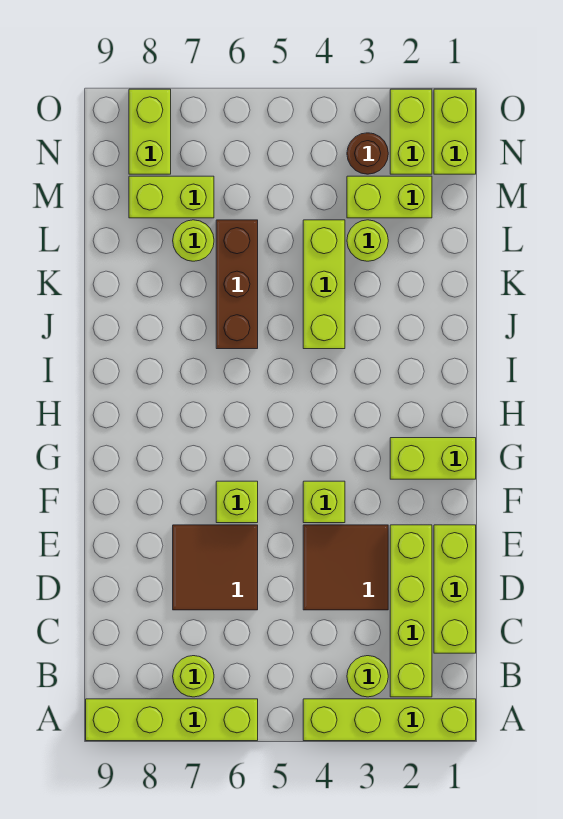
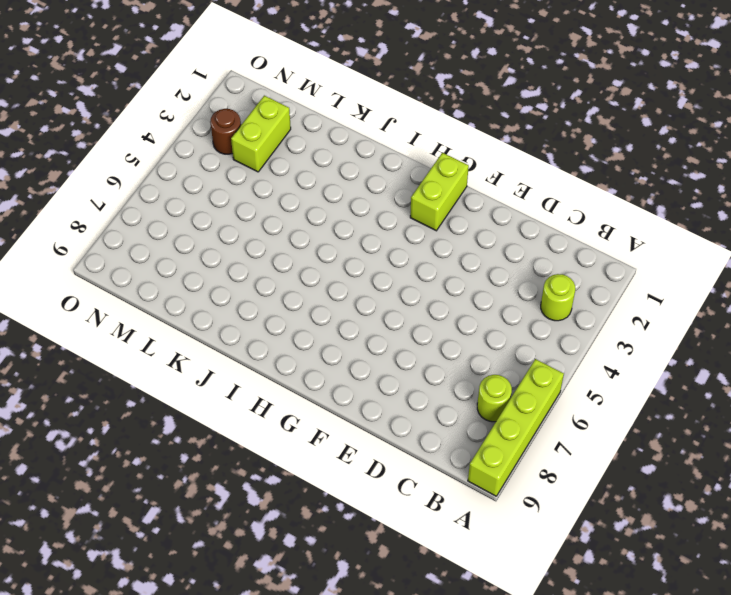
none -> lime 1x4 brick [303,699,476,741]
none -> lime 1x4 brick [390,525,432,697]
none -> lime 1x3 brick [434,525,476,653]

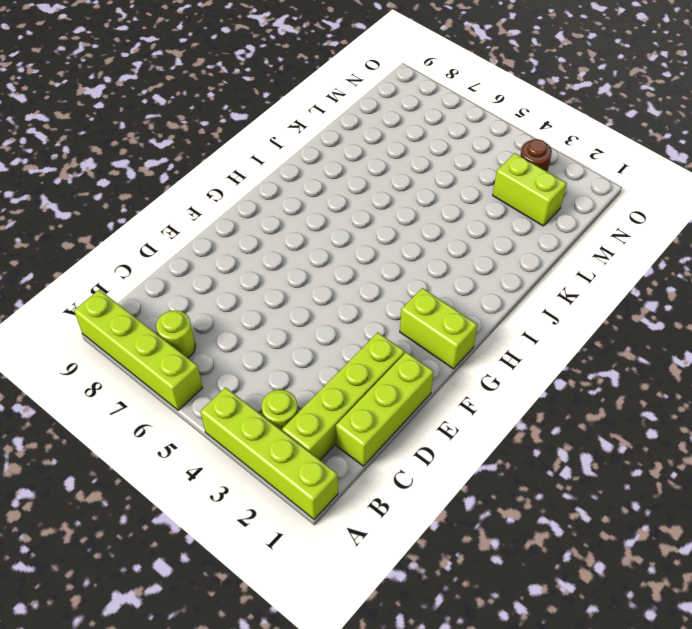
none -> brown 2x2 tile [303,525,388,610]
none -> brown 2x2 tile [173,525,258,610]
none -> lime 1x1 brick [303,481,345,523]

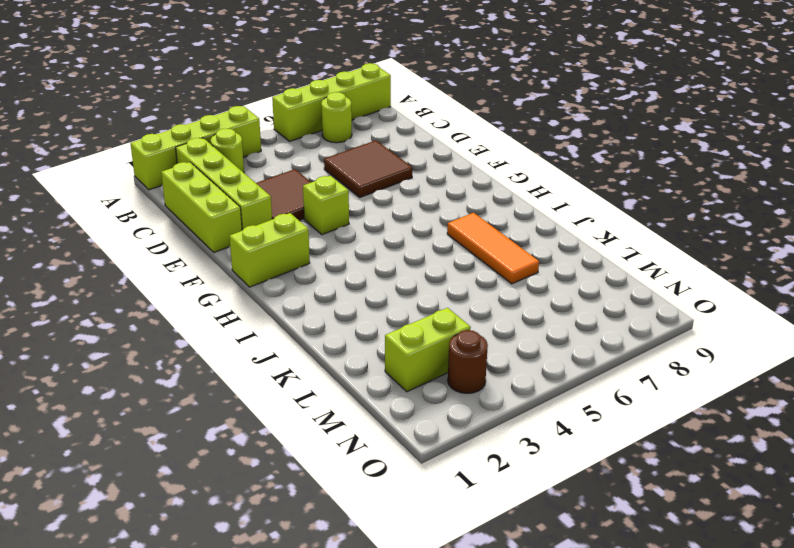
orange 1x3 tile [447,213,539,284] -> none
none -> lime 1x1 brick [216,481,258,523]
none -> lime 1x3 brick [303,220,345,349]
none -> brown 1x3 brick [216,220,258,349]

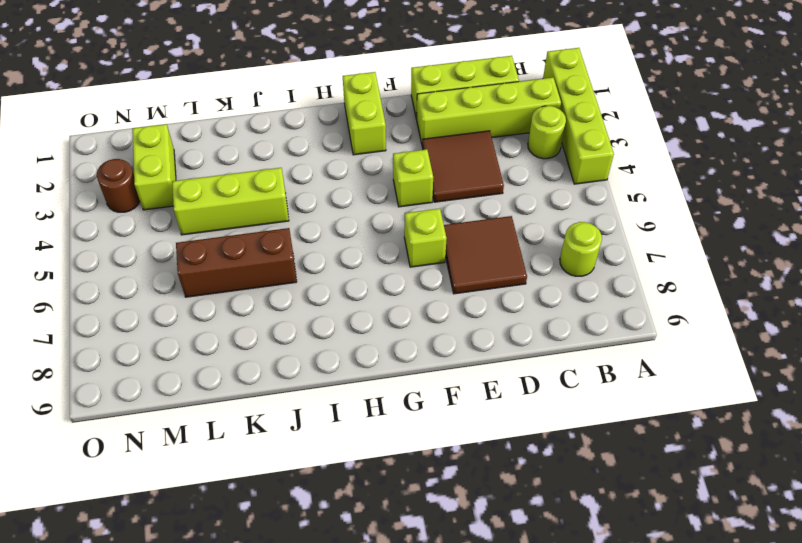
none -> lime 1x4 brick [86,699,258,741]
none -> lime 1x1 round brick [347,220,388,261]
none -> lime 1x1 round brick [173,220,214,261]

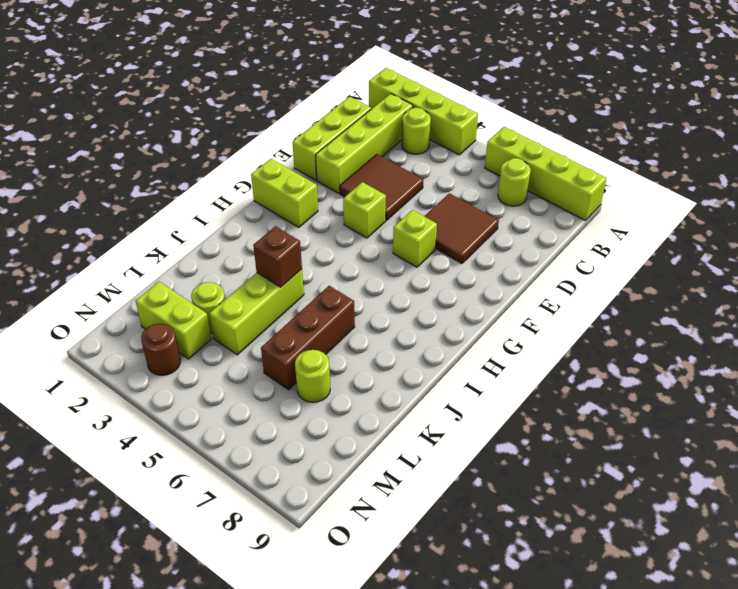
brown 1x1 brick [253,226,302,287] -> none
none -> lime 1x2 brick [129,176,214,218]
none -> lime 1x2 brick [434,89,476,174]
none -> lime 1x2 brick [390,89,432,174]

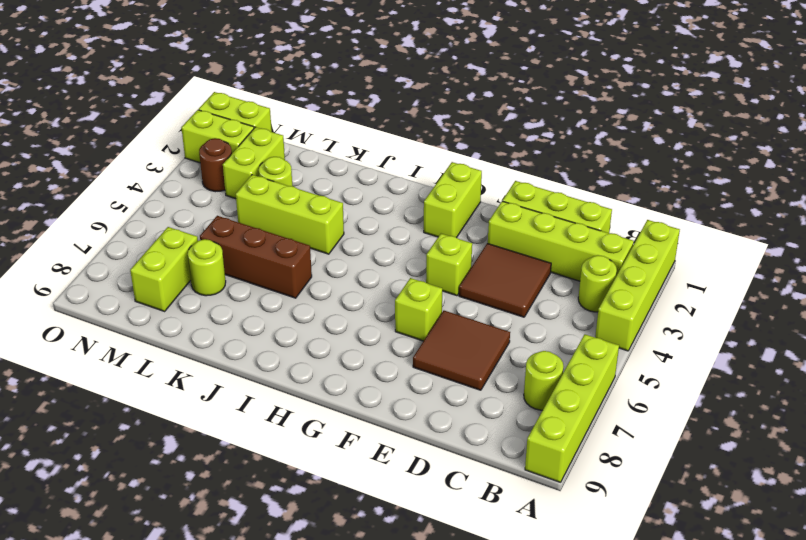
none -> lime 1x2 brick [129,89,171,174]

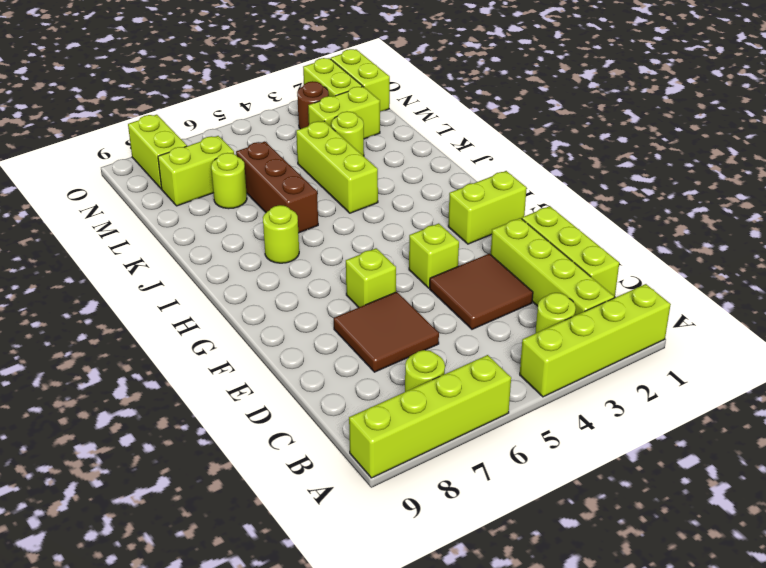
lime 1x1 round brick [263,205,299,263] -> none

